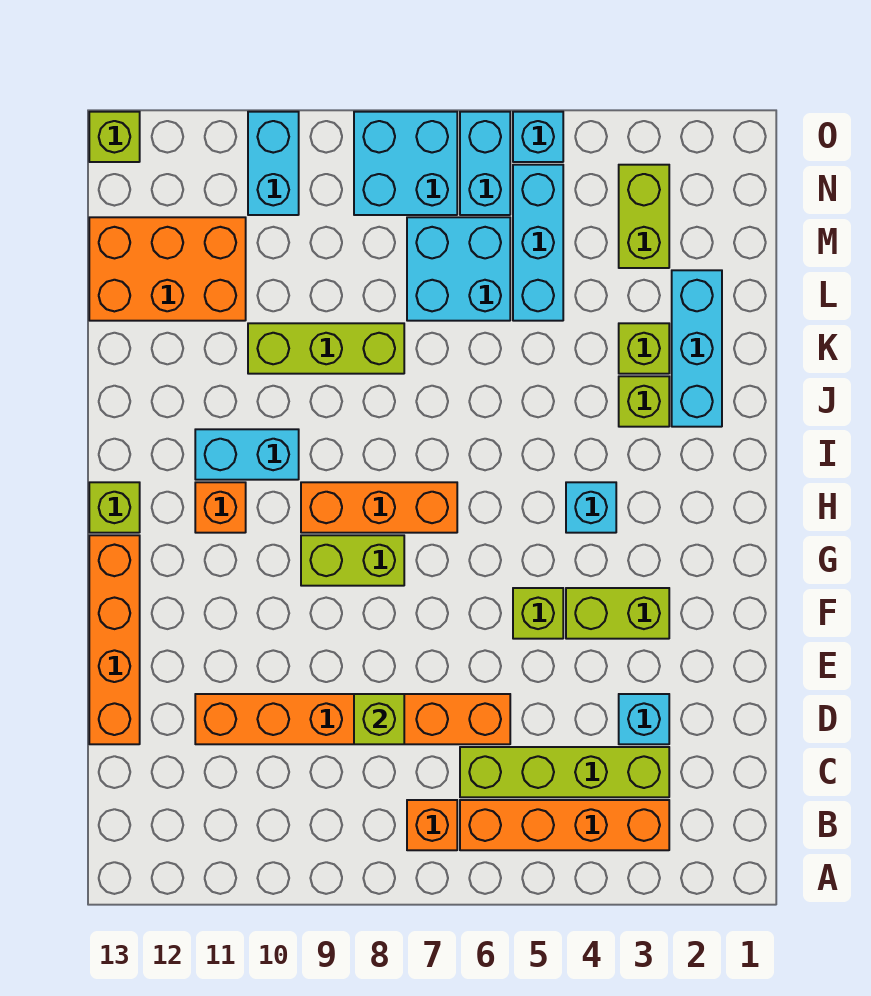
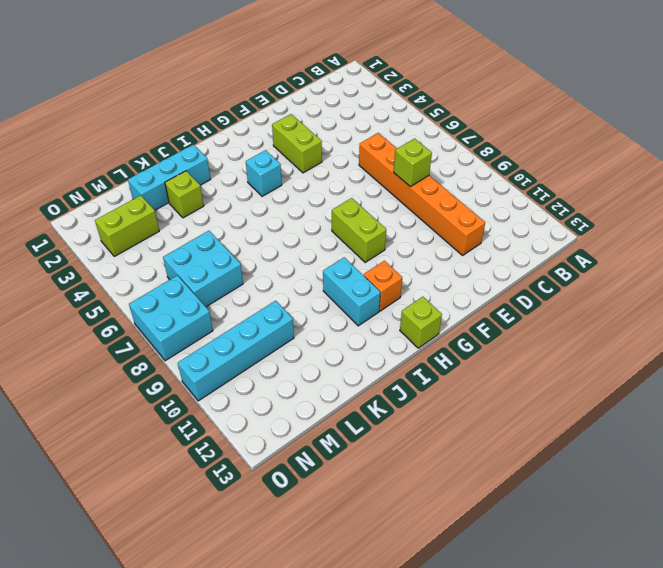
cyan 1x4 brick [178,301,294,401] -> cyan 1x2 brick [248,112,299,215]
none -> orange 1x4 brick [460,800,669,850]
none -> orange 1x1 brick [407,800,457,850]
none -> lime 1x4 brick [460,747,669,797]

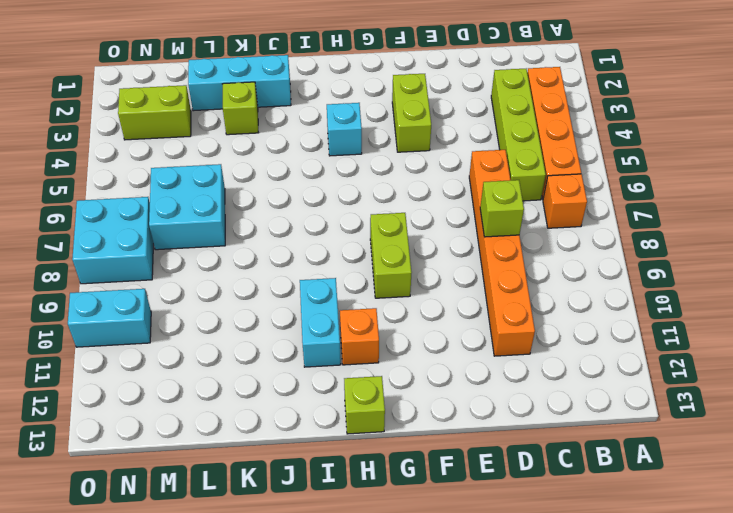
none -> cyan 1x1 brick [619,694,669,744]
none -> orange 1x4 brick [89,535,140,744]
none -> lime 1x1 brick [513,588,563,639]

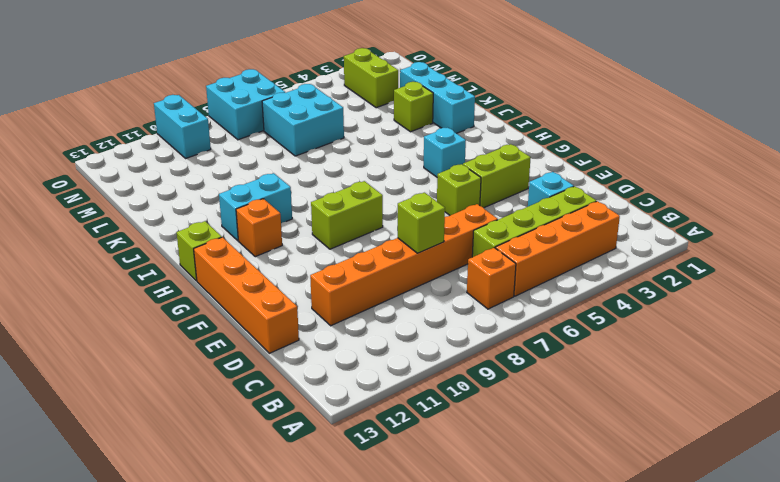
none -> orange 1x3 brick [301,482,457,533]
none -> lime 1x1 brick [619,376,669,427]
none -> lime 1x3 brick [248,323,404,374]

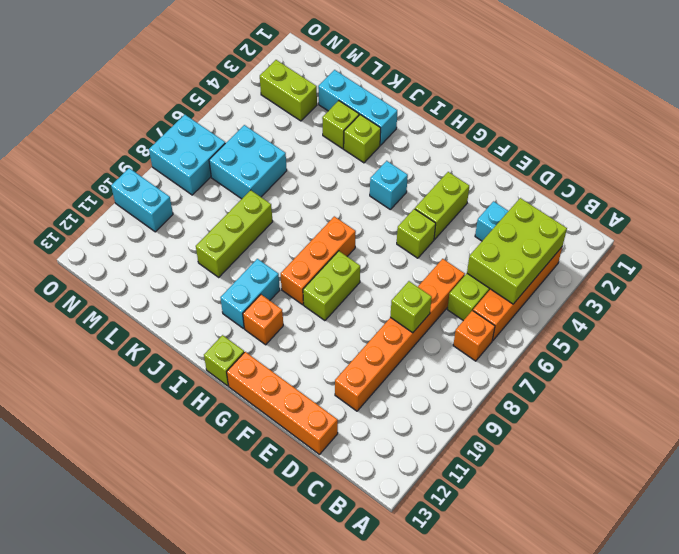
lime 2x3 brick [467,198,567,304] -> none
none -> cyan 1x3 brick [513,165,563,321]
none -> orange 2x3 brick [89,217,246,321]
none -> cyan 1x2 brick [460,112,510,215]

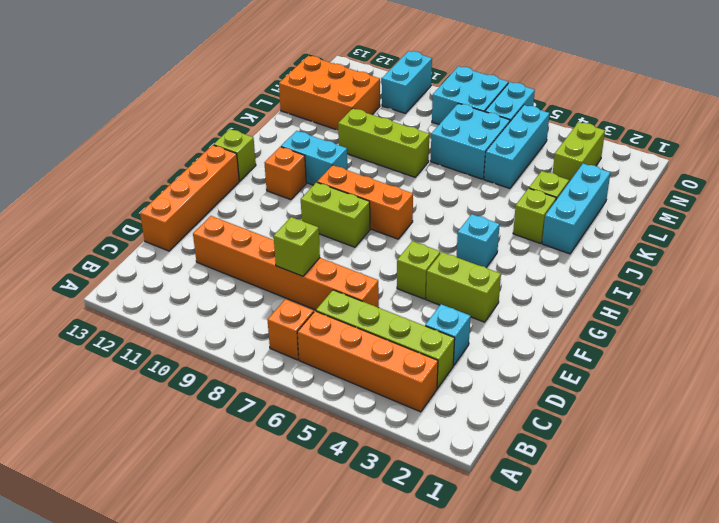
none -> cyan 1x1 brick [513,112,563,162]
none -> lime 1x1 brick [89,112,140,162]

